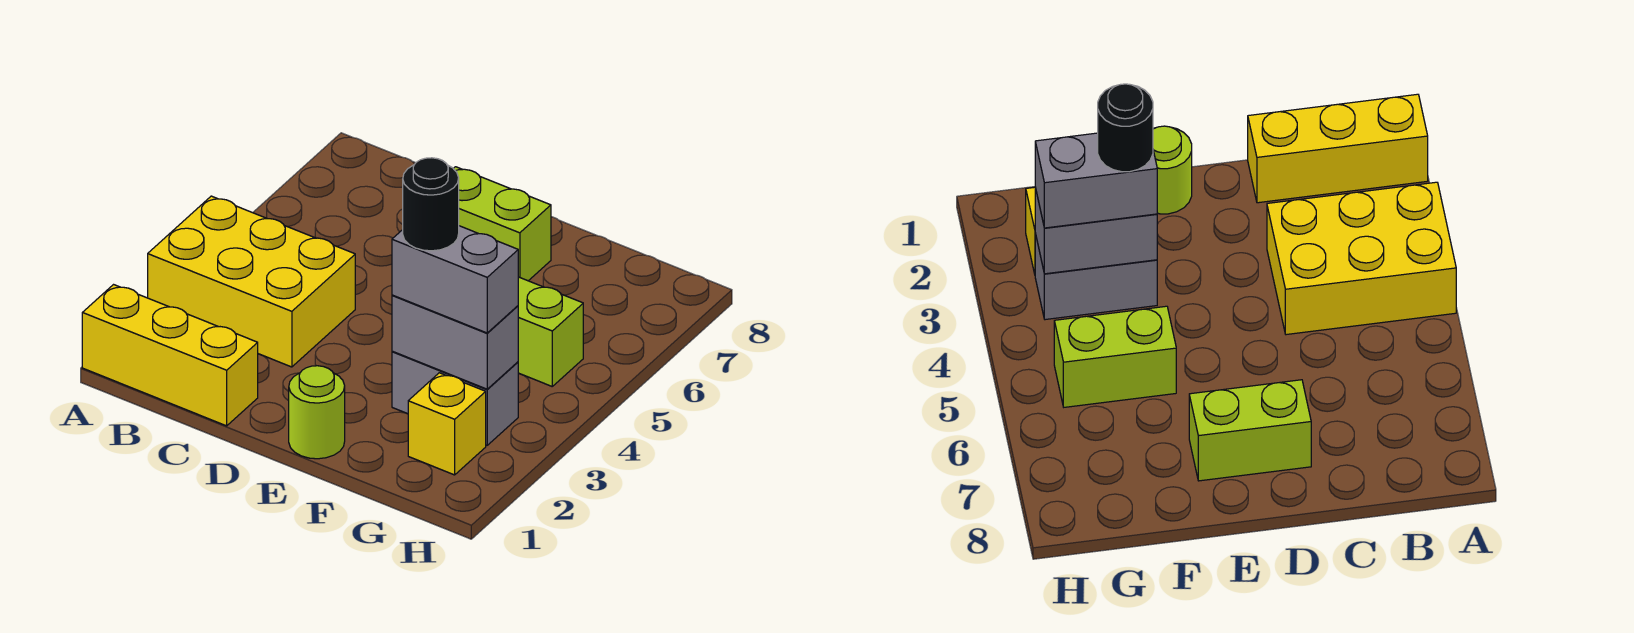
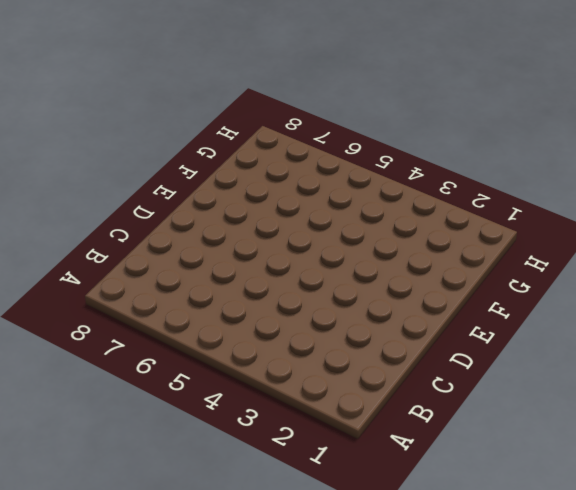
none -> yellow 1x3 brick [82,285,258,426]
none -> yellow 2x3 brick [148,196,355,367]

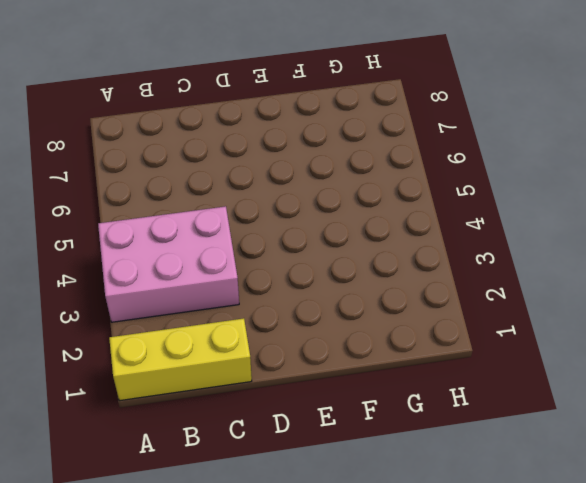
pink 2x3 brick [98,206,239,322] -> yellow 2x3 brick [148,196,355,367]
none -> lime 1x2 brick [453,167,551,281]
none -> lime 1x1 round brick [289,366,345,459]

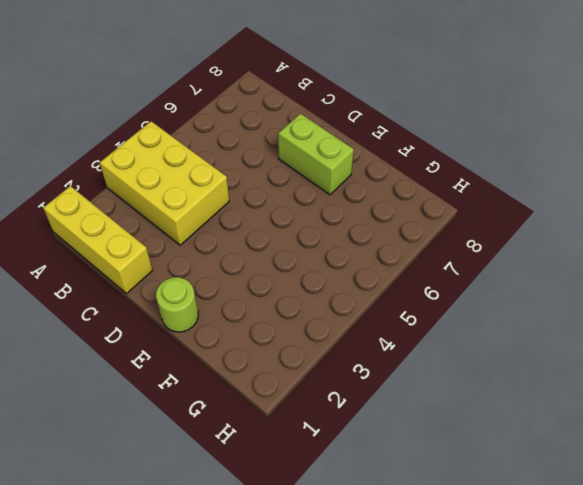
none -> grey 1x2 brick [392,351,518,445]
none -> lime 1x2 brick [518,277,583,386]

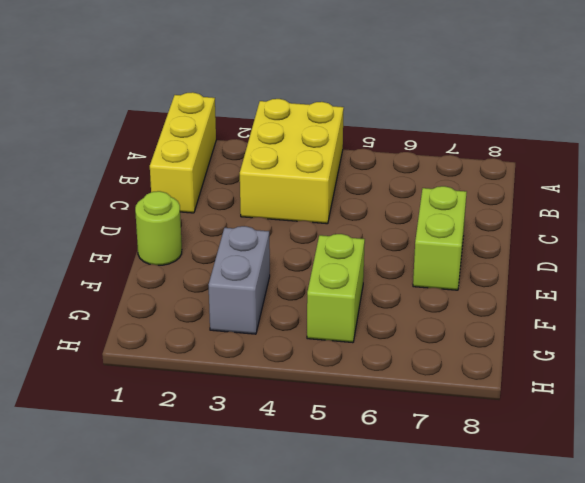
none -> yellow 1x1 brick [408,373,486,475]
none -> grey 1x2 brick [392,295,518,389]

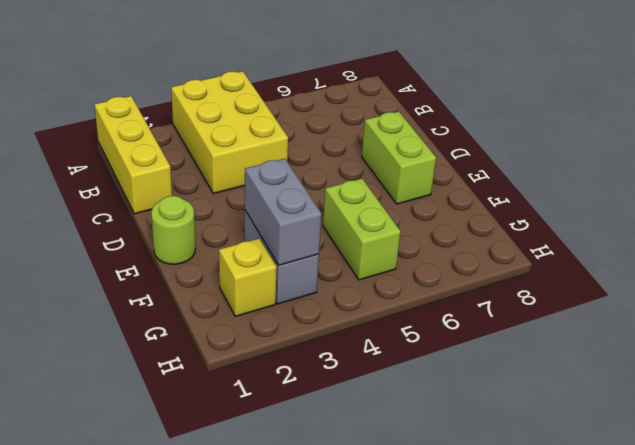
none -> grey 1x2 brick [392,226,518,333]
none -> black 1x1 round brick [403,158,459,251]

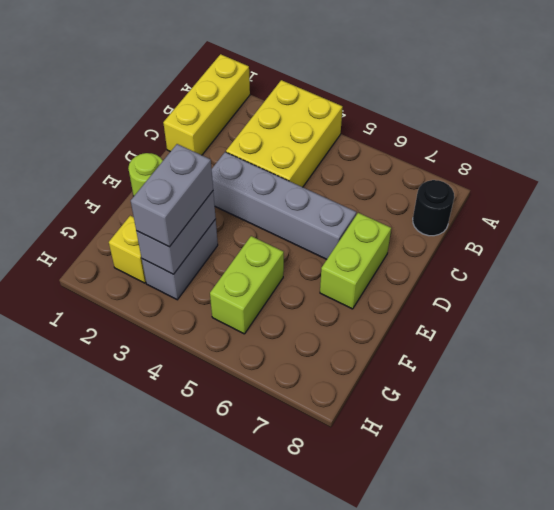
black 1x1 round brick [413,180,454,236] -> black 1x1 round brick moved to [403,158,459,251]
grey 1x4 brick [212,152,356,259] -> none

